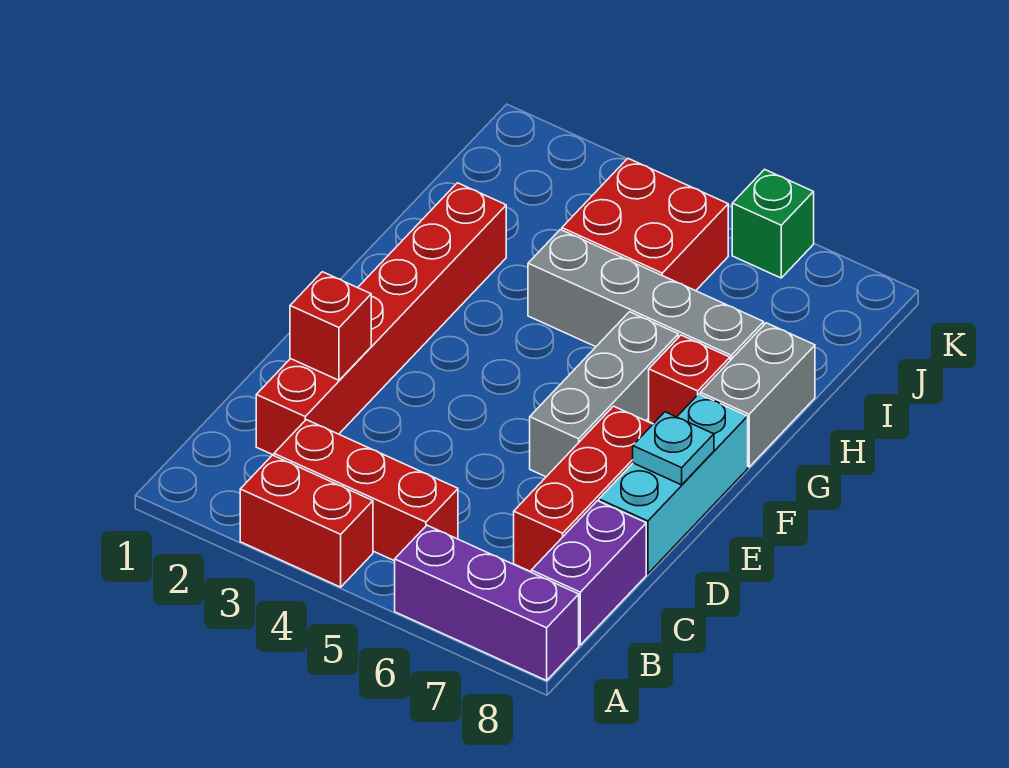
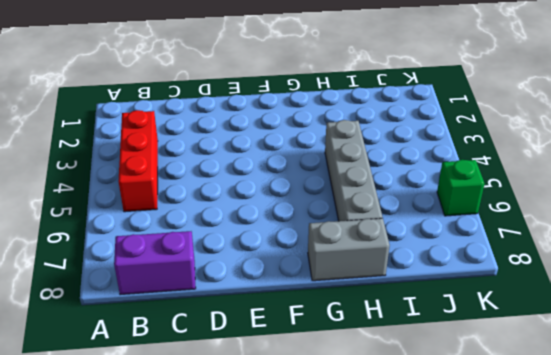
none -> red 1x2 brick [240,455,373,587]
none -> purple 1x3 brick [395,525,579,681]
none -> red 1x6 brick [256,183,506,455]

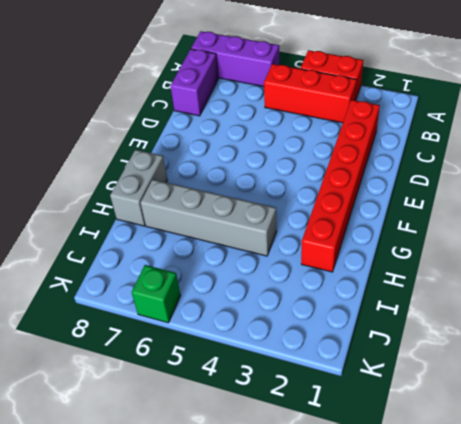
none -> red 1x3 brick [514,406,653,572]
none -> cyan 1x3 brick [599,394,748,574]
none -> grey 1x3 brick [530,312,678,477]

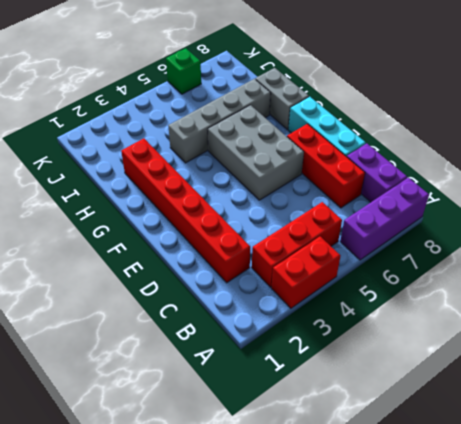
grey 2x3 brick [208,105,304,200] -> grey 1x3 brick [530,312,678,477]
none -> red 1x1 brick [649,335,730,424]
none -> red 2x2 brick [562,159,728,291]
none -> red 1x1 brick [290,272,371,380]

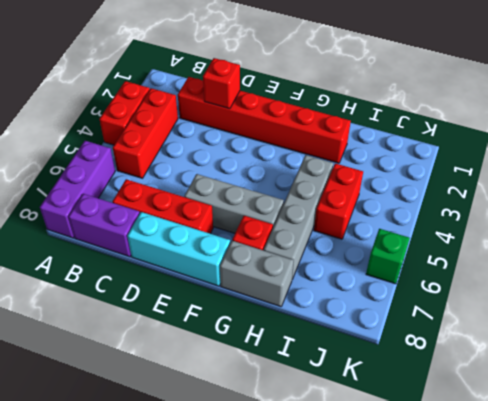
red 1x2 brick [314,163,363,239] -> red 2x2 brick [562,159,728,291]
none -> cyan 1x1 plate [633,412,714,485]

